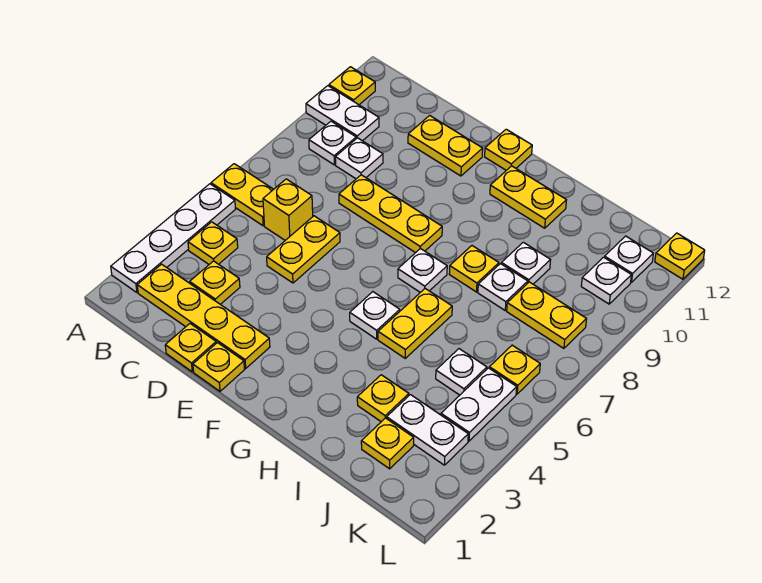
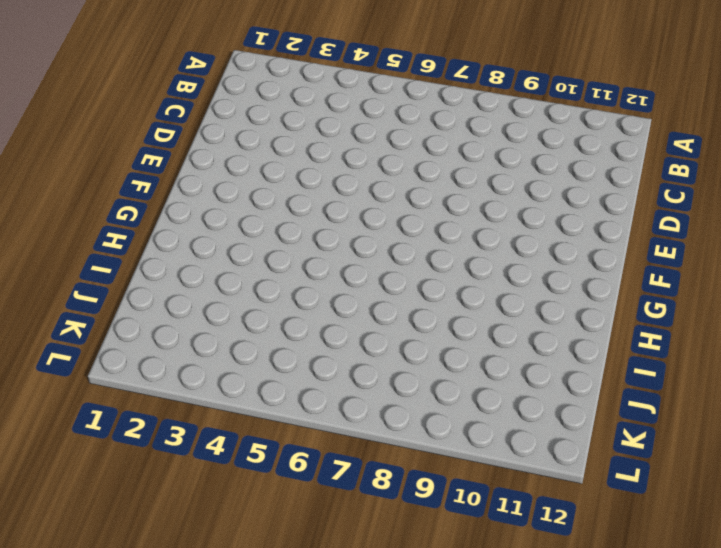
none -> white 1x4 plate [111,184,235,292]
none -> yellow 1x2 plate [211,164,274,226]
none -> white 1x2 plate [306,86,379,141]
none -> yellow 1x1 plate [329,67,375,105]

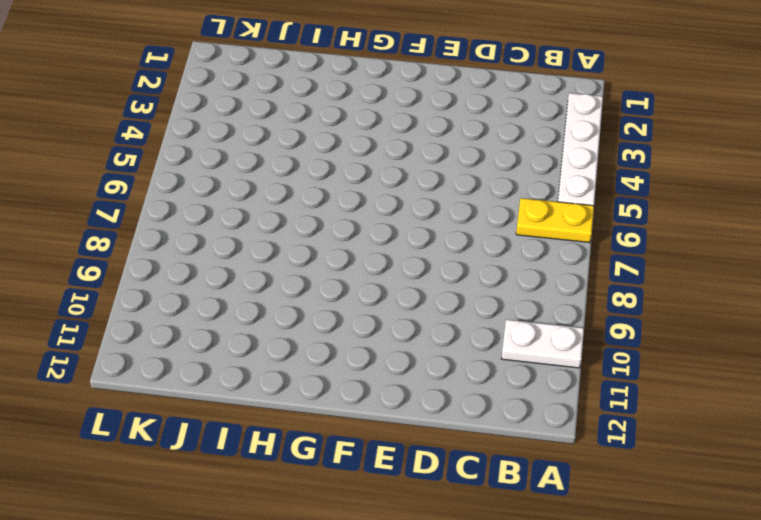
none -> yellow 1x1 plate [329,67,375,105]
none -> yellow 1x4 plate [137,264,270,368]
none -> yellow 1x1 plate [188,222,238,264]
none -> white 1x1 plate [309,121,356,165]

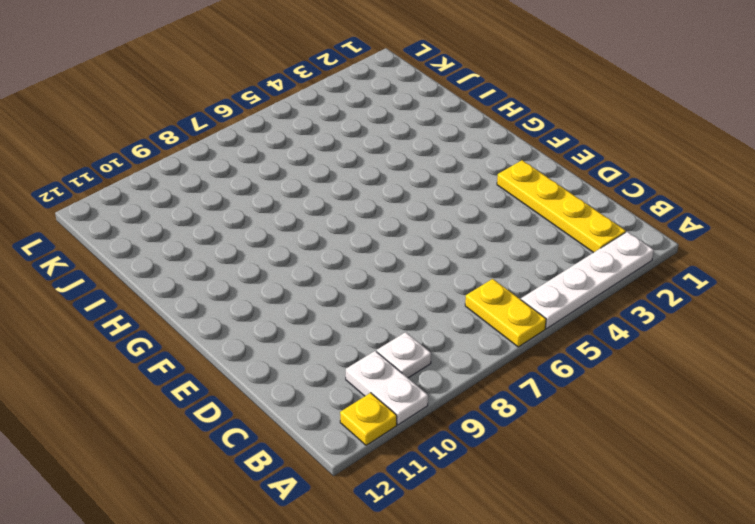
none -> yellow 1x1 plate [188,222,238,264]
none -> yellow 1x1 plate [190,261,240,304]
none -> yellow 1x1 brick [263,179,313,240]
none -> white 1x1 plate [335,138,383,179]

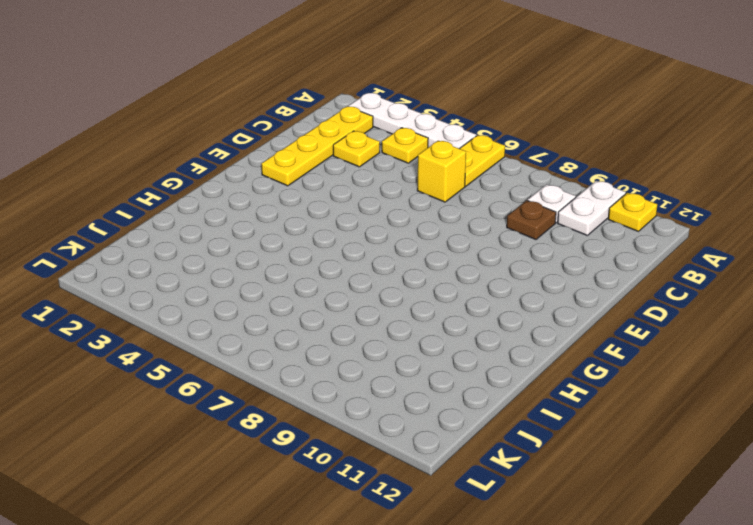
brown 1x1 plate [507,200,556,240] -> white 1x1 plate [335,138,383,179]
none -> yellow 1x1 plate [165,324,216,372]
none -> yellow 1x2 plate [267,216,340,283]
none -> yellow 1x3 plate [339,175,442,253]
none -> yellow 1x2 plate [408,115,483,176]

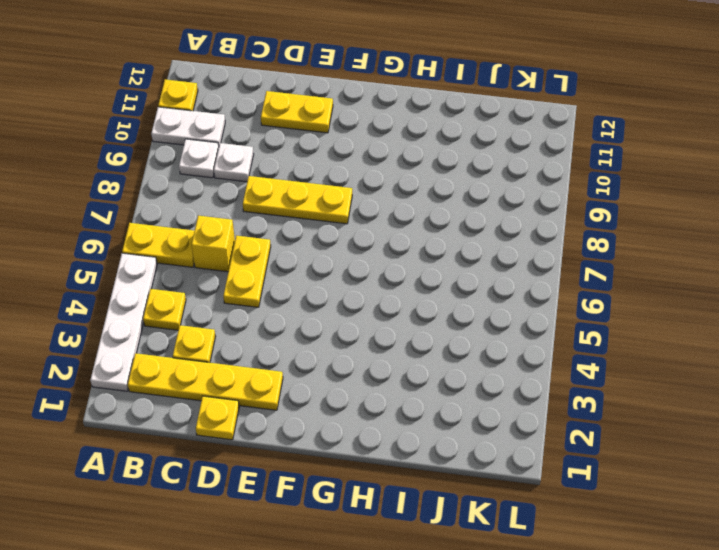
none -> yellow 1x1 plate [193,343,245,391]
none -> yellow 1x1 plate [485,129,532,170]
none -> white 1x1 plate [350,292,400,339]
none -> white 1x1 plate [398,249,447,292]

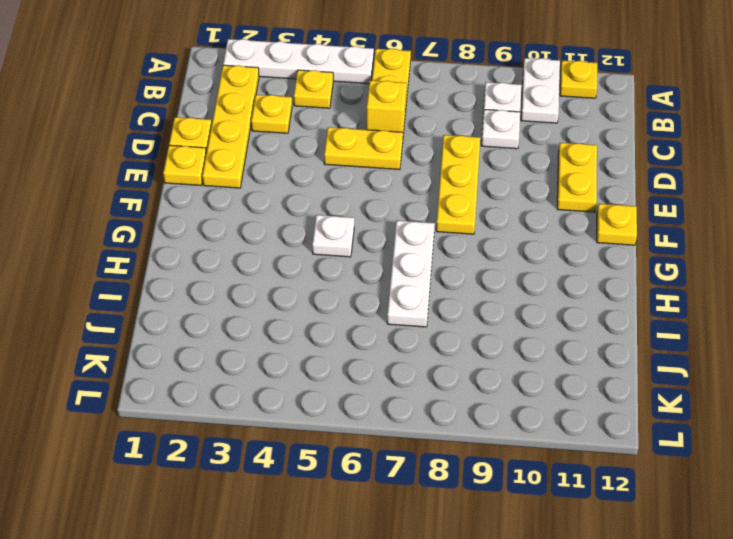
white 1x3 plate [387,220,435,327] -> white 1x1 plate [398,249,447,292]
none -> yellow 1x2 plate [490,166,566,228]
none -> yellow 1x2 plate [378,289,452,358]
none -> yellow 1x1 plate [449,246,499,292]
none -> yellow 1x1 plate [357,375,409,422]

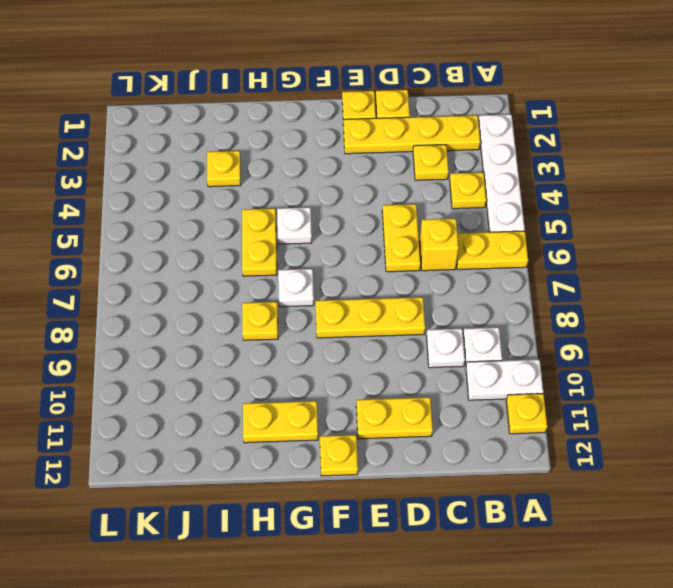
none -> white 1x1 plate [478,264,528,310]
none -> white 1x1 plate [501,242,551,284]
none -> yellow 1x1 plate [361,418,414,469]
none -> white 1x2 plate [387,395,468,465]

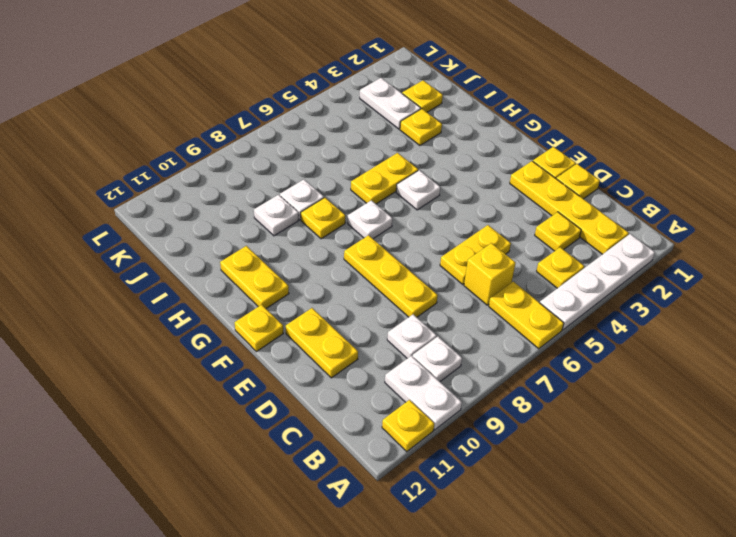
none -> white 1x1 plate [436,349,487,395]
none -> yellow 1x2 plate [507,282,586,348]
none -> white 1x2 plate [441,368,517,441]
none -> yellow 1x1 plate [489,345,540,394]

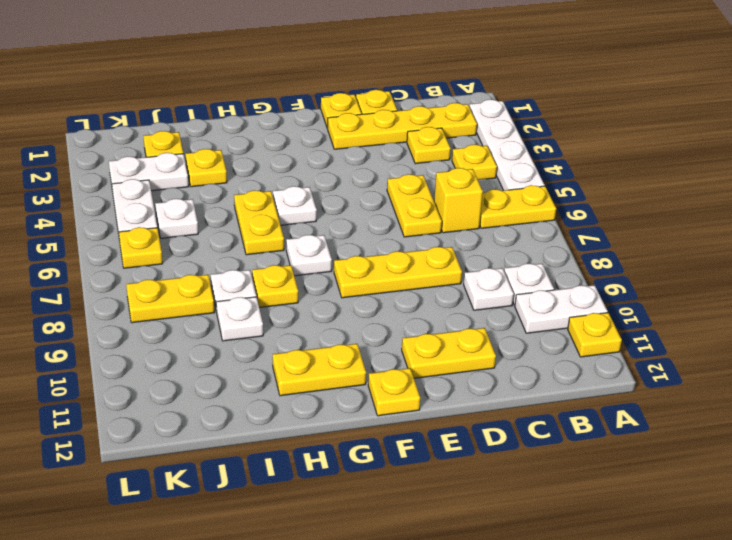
none -> white 1x1 plate [581,257,631,304]
none -> white 1x1 plate [604,236,653,282]
none -> yellow 1x1 plate [655,233,705,279]

